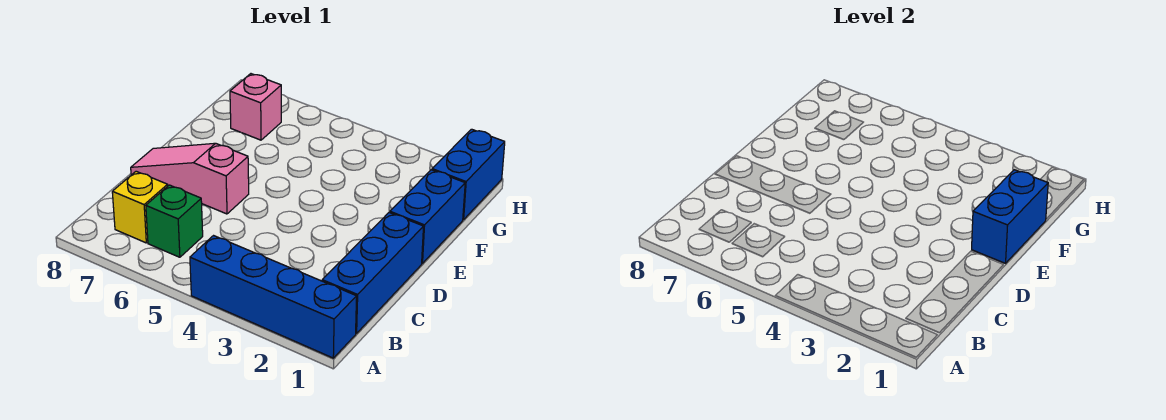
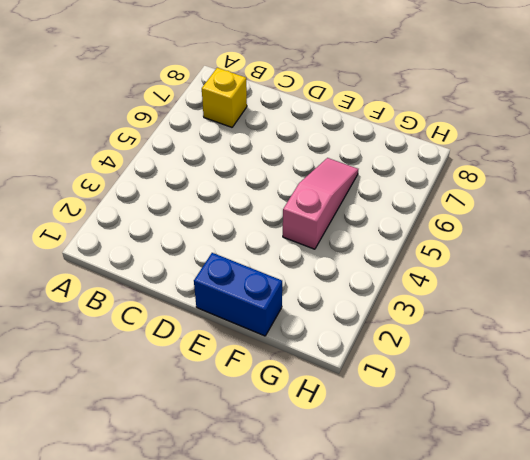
pink 1x3 slope [283,158,358,249] -> pink 1x3 slope moved to [131,143,249,214]
none -> blue 1x4 brick [190,236,357,358]
none -> blue 1x3 brick [322,213,424,333]

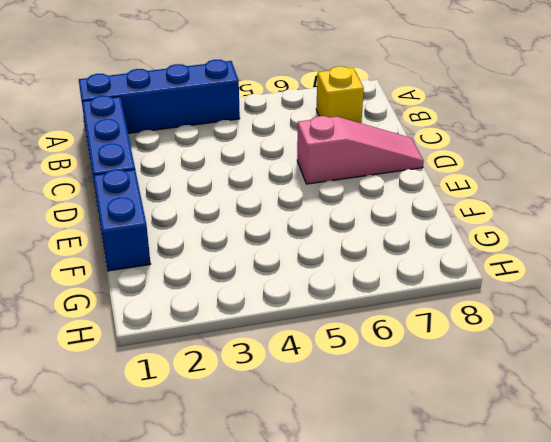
none -> green 1x1 brick [146,185,203,257]
none -> blue 1x2 brick [432,129,505,220]

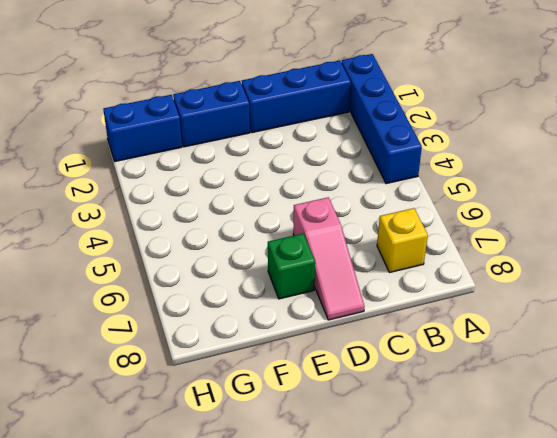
green 1x1 brick [268,233,315,299] -> green 1x1 brick moved to [146,185,203,257]
none -> pink 1x1 brick [230,74,281,140]
none -> blue 1x2 brick [972,170,1048,263]

